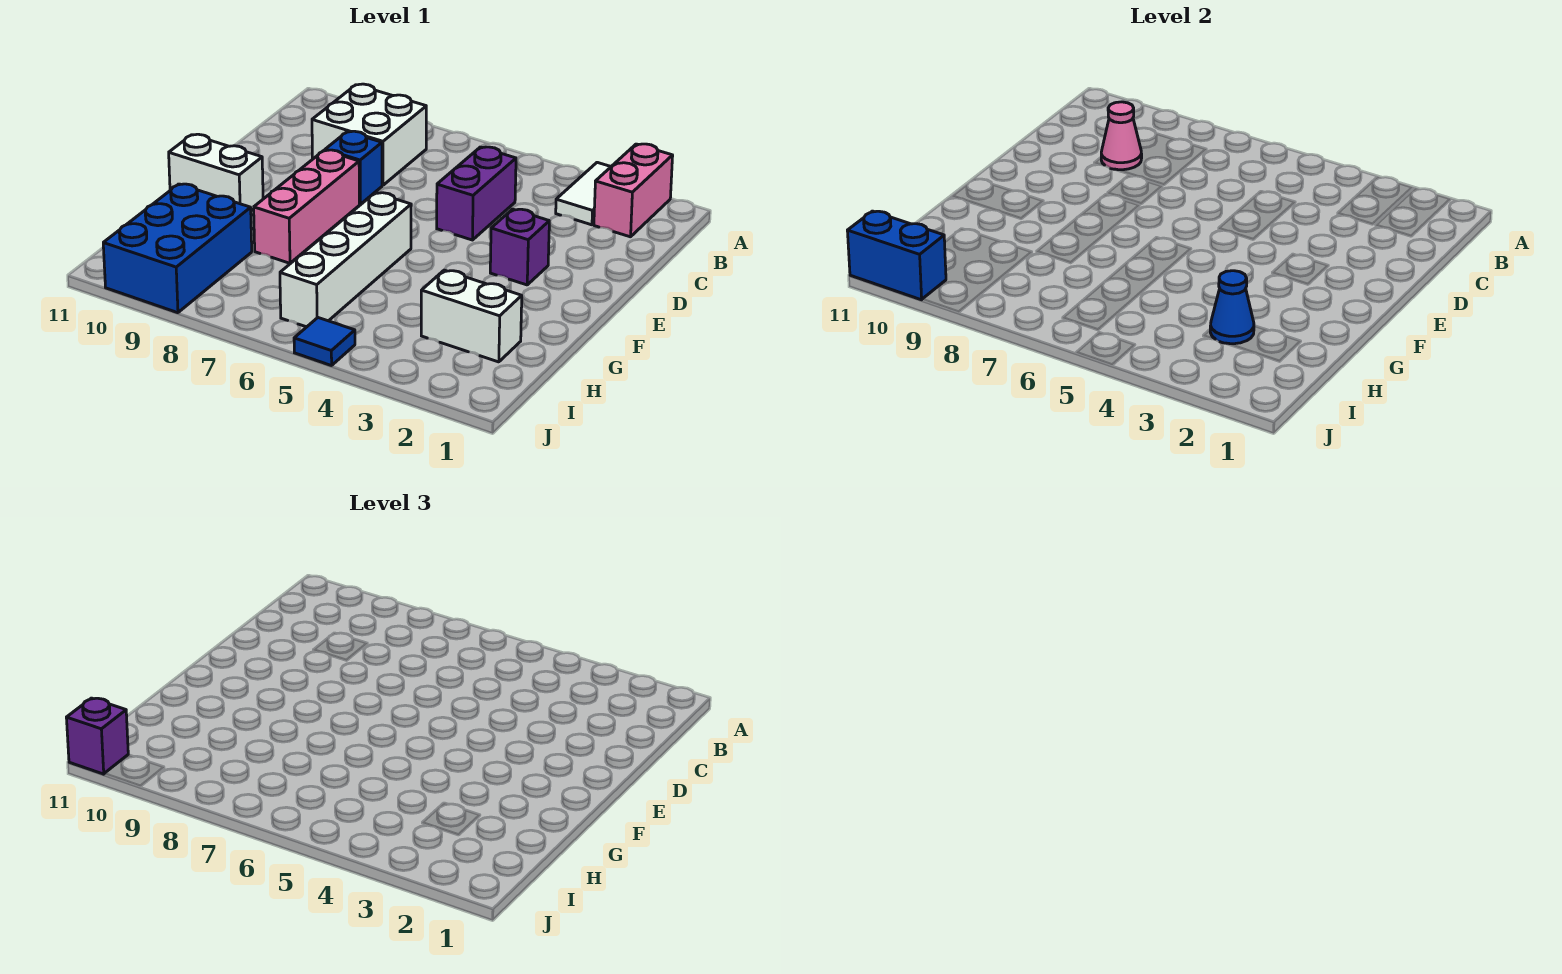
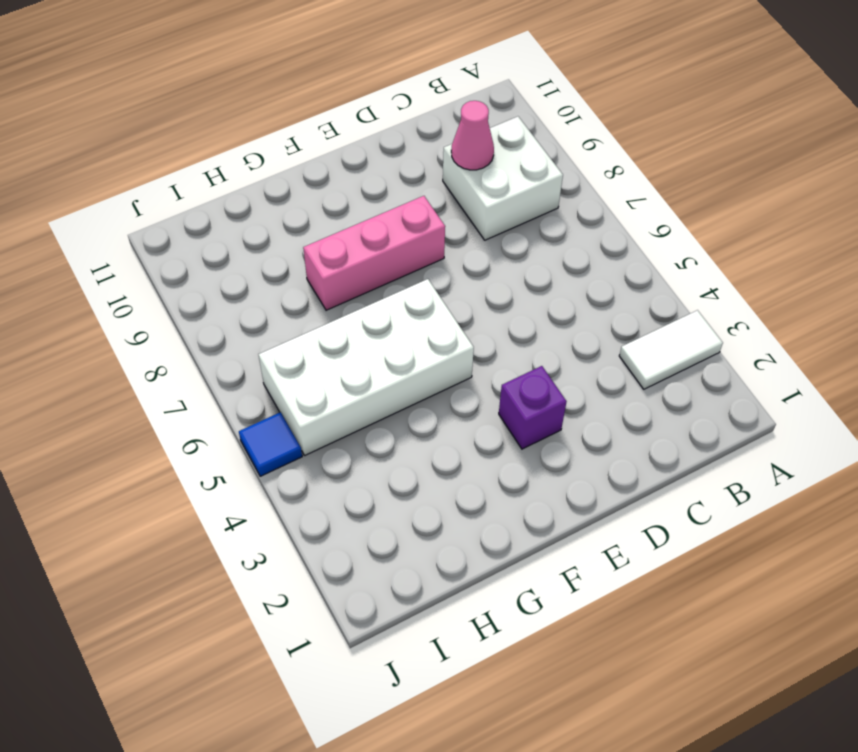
white 2x4 brick [258,279,474,456] -> white 1x4 brick [280,193,411,327]
none -> pink 1x2 brick [594,144,673,237]
none -> purple 1x2 brick [437,147,516,240]
none -> blue 1x1 brick [325,131,382,204]

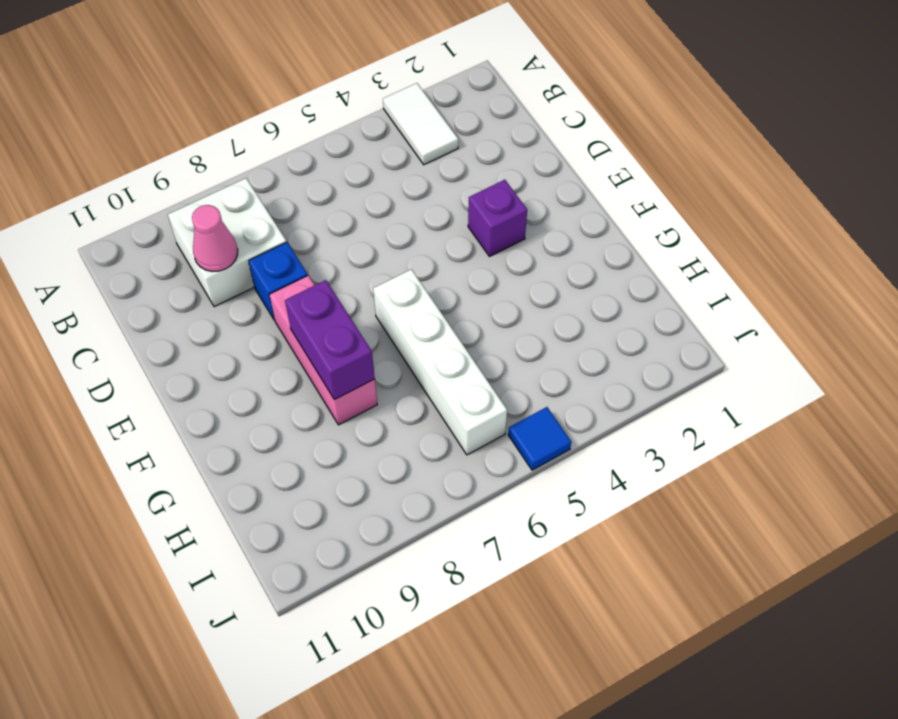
purple 1x2 brick [285,280,375,400] -> purple 1x2 brick moved to [437,147,516,240]
none -> pink 1x2 brick [594,144,673,237]
none -> white 1x2 brick [169,134,263,211]
none -> white 1x2 brick [421,270,522,362]

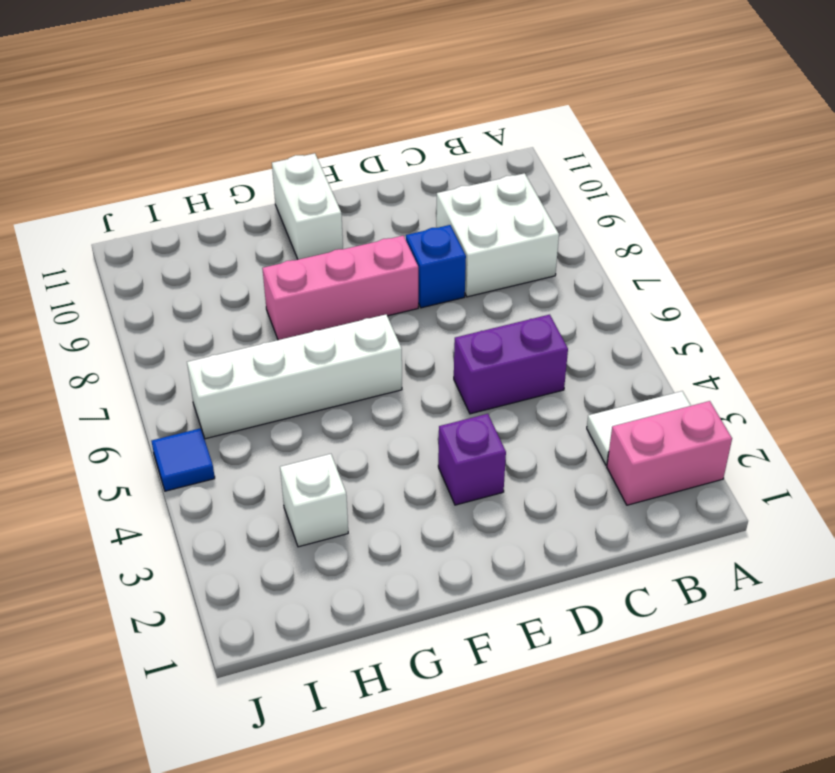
white 1x1 brick [280,454,348,547] -> white 1x2 brick [421,270,522,362]
none -> blue 2x3 brick [103,184,252,313]
none -> pink 1x1 cone [1101,102,1142,170]
none -> blue 1x1 cone [1210,271,1254,344]

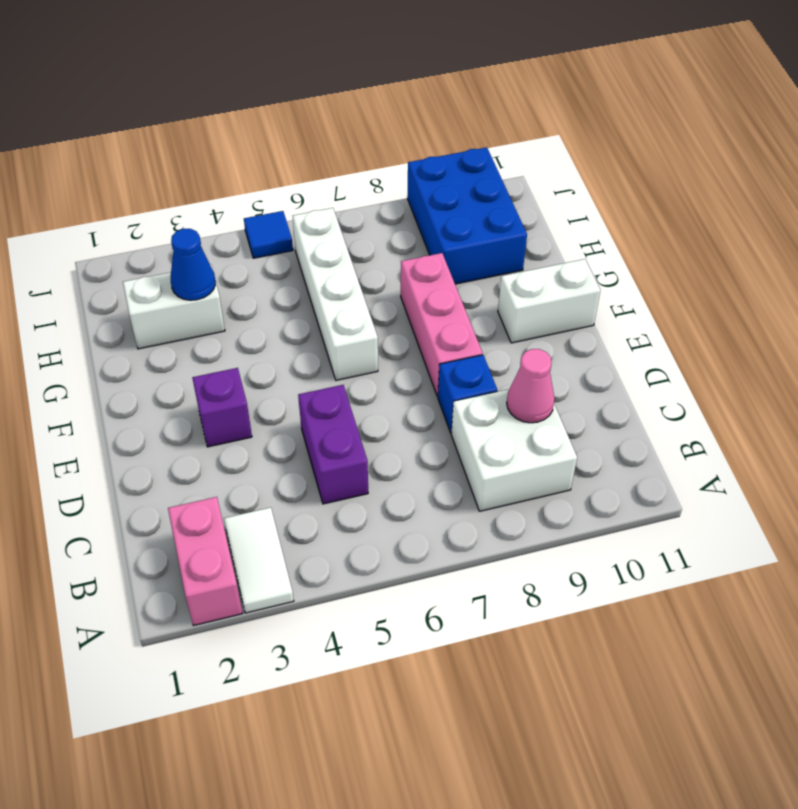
none -> blue 1x2 brick [847,211,946,300]
none -> purple 1x1 brick [66,698,128,774]

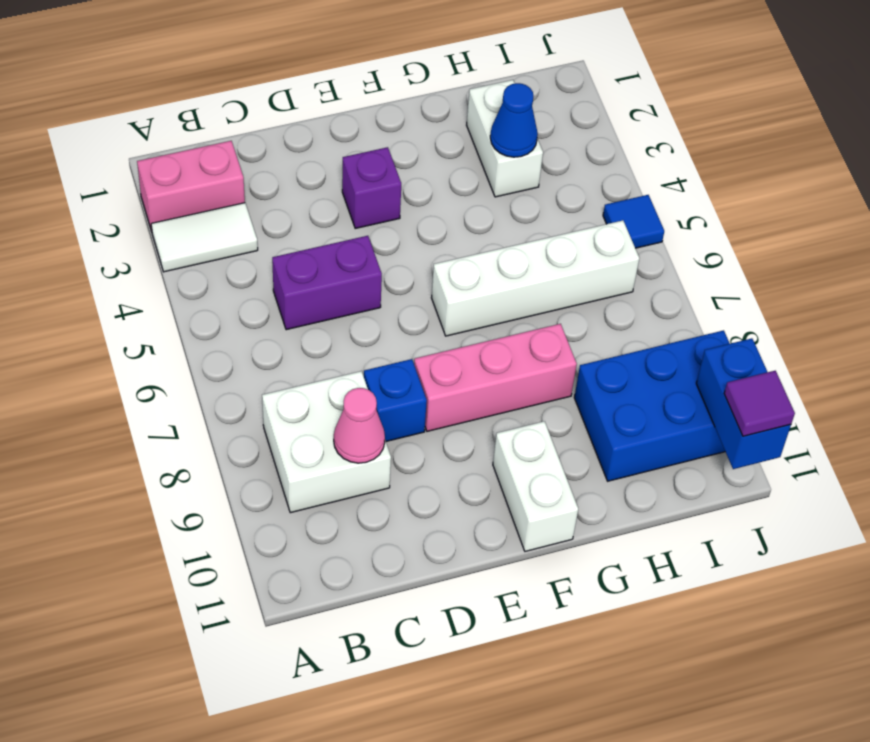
purple 1x1 tile [724,371,795,436] -> purple 1x1 brick [66,698,128,774]

